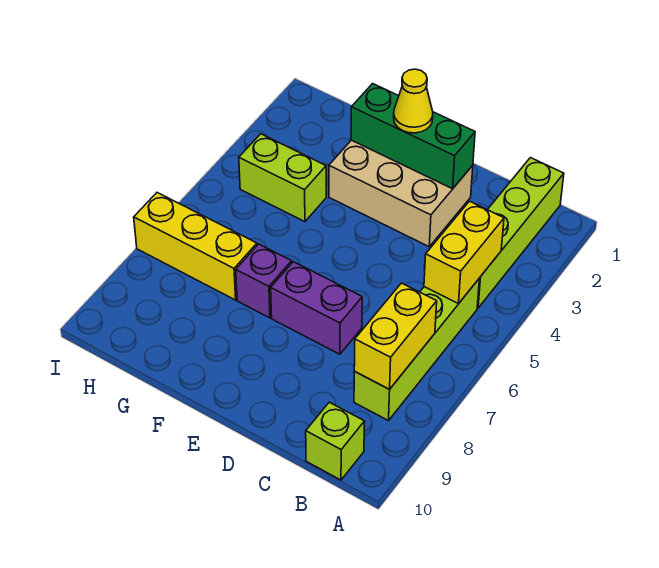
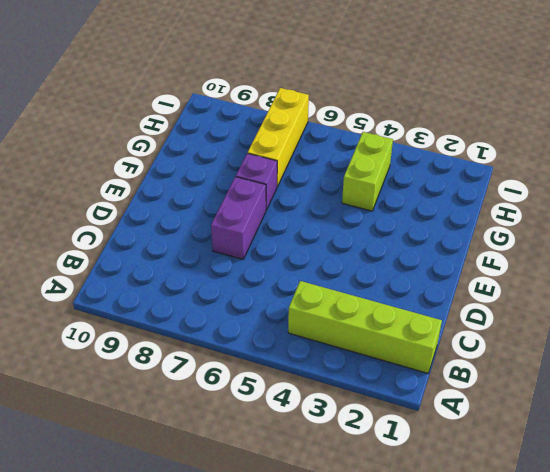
none -> lime 1x4 brick [354,278,480,421]
none -> lime 1x1 brick [306,402,365,480]
none -> tan 2x3 brick [329,140,473,247]

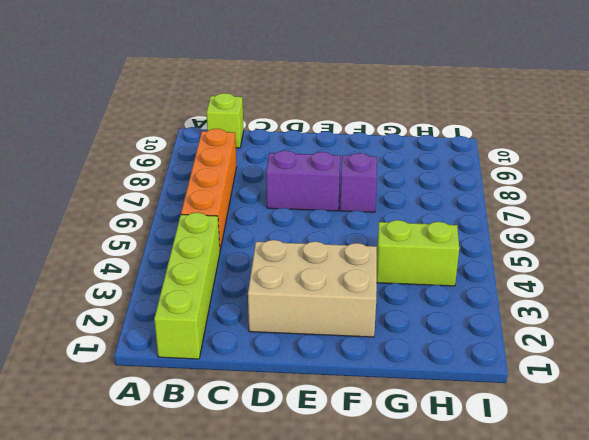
orange 1x4 brick [181,129,237,250] -> lime 1x4 brick [354,278,480,421]
none -> yellow 1x3 brick [134,193,257,300]
none -> yellow 1x2 brick [424,201,504,304]
none -> yellow 1x2 brick [354,283,437,389]

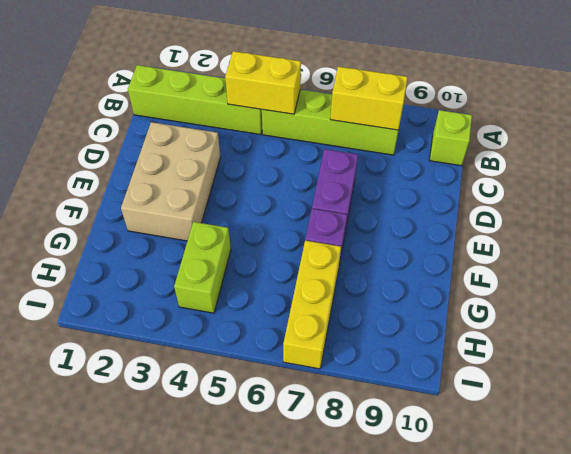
none -> green 1x3 brick [351,84,475,189]
none -> yellow 1x1 cone [394,69,433,133]

